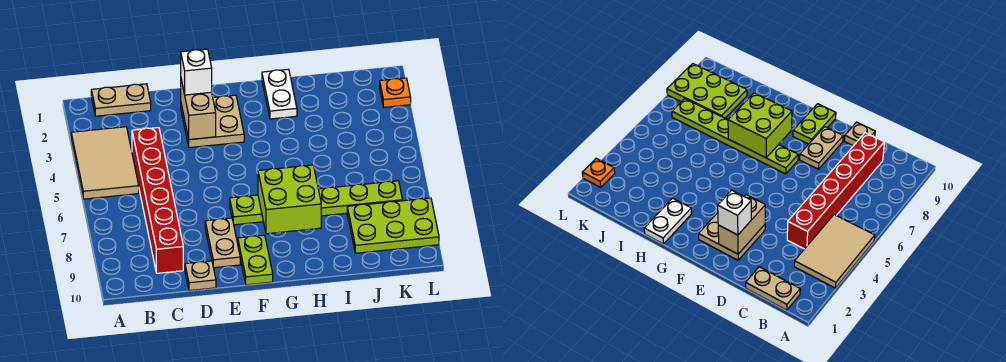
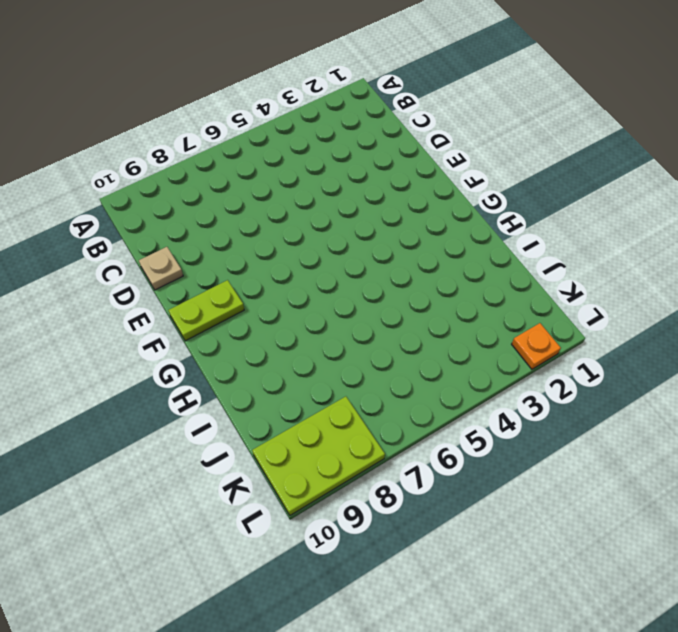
lime 2x3 plate [252,396,385,515] -> lime 2x3 plate turned to [347,198,439,253]
none -> tan 2x3 tile [71,127,139,199]
none -> tan 1x2 plate [91,84,151,116]
none -> red 1x6 brick [132,128,183,273]

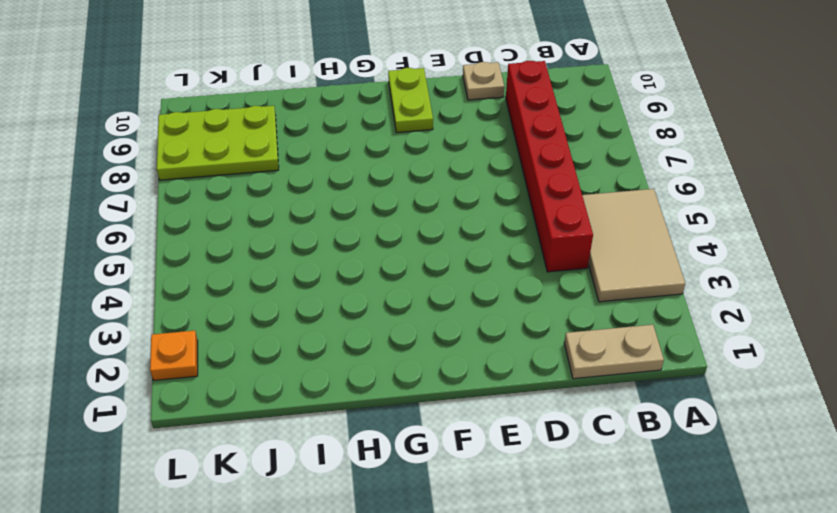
none -> tan 2x2 plate [181,95,244,148]
none -> tan 1x2 plate [205,218,240,268]
none -> lime 1x6 plate [230,181,403,225]

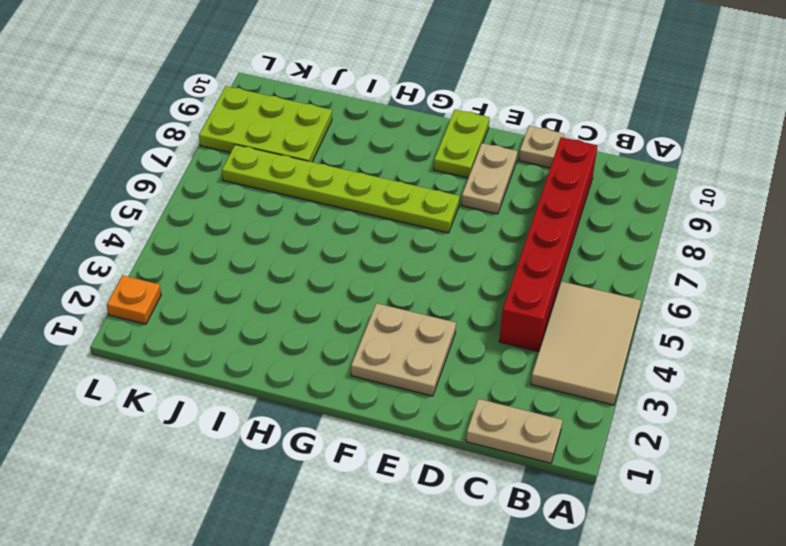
none -> white 1x2 plate [262,69,297,119]
none -> tan 1x2 brick [181,80,216,140]
none -> lime 2x2 brick [258,165,321,234]

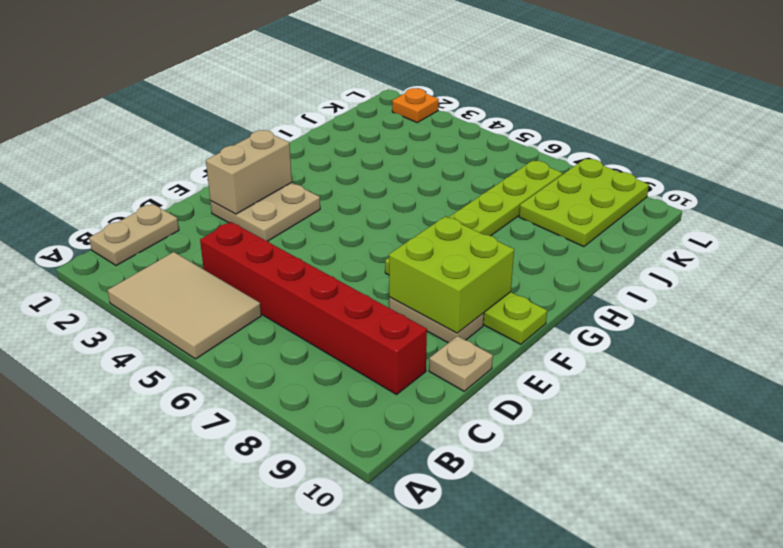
tan 1x2 brick [206,130,292,214] -> tan 1x2 brick turned to [181,80,216,140]
lime 2x2 brick [389,216,514,333] -> lime 2x2 brick moved to [258,165,321,234]
none -> white 1x2 plate [262,69,297,119]
none -> white 1x1 brick [181,49,212,95]

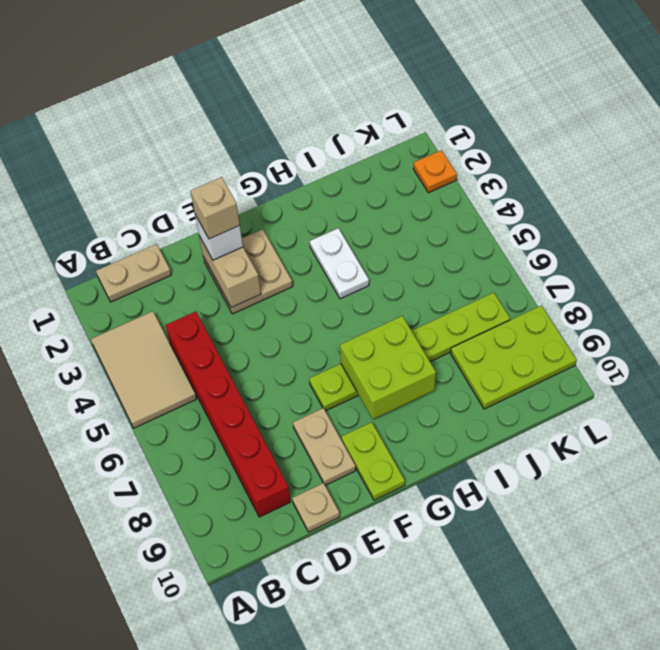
tan 1x1 brick [190,177,240,239] -> none
white 1x2 plate [310,228,369,299] -> white 1x2 plate moved to [262,69,297,119]

